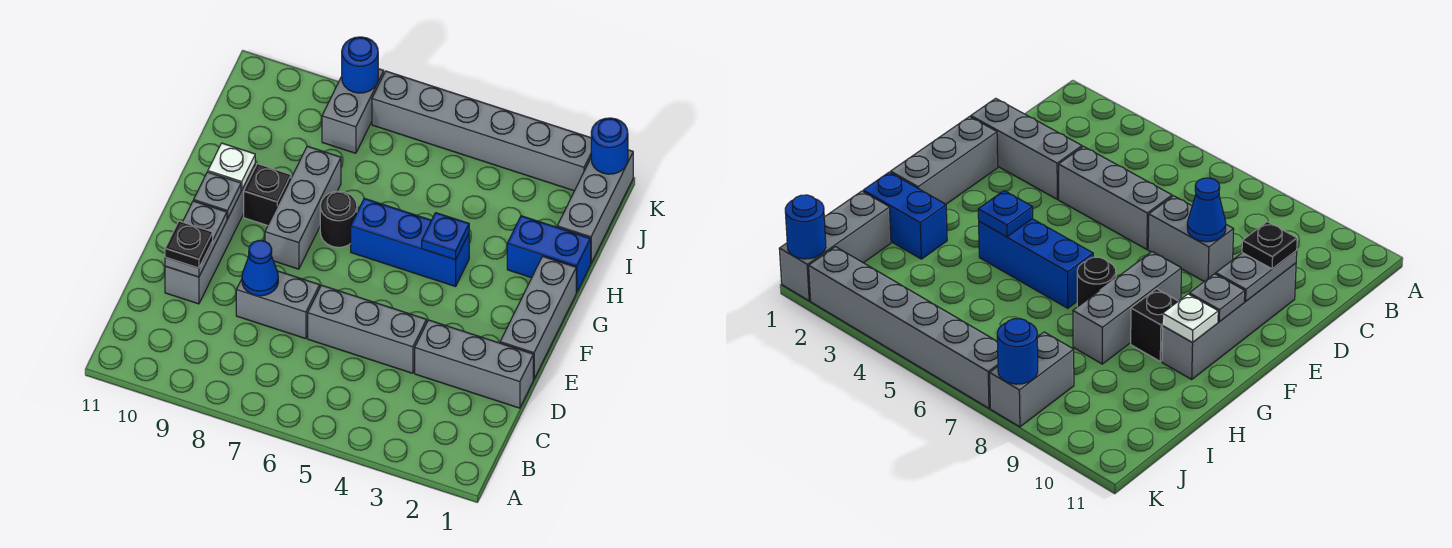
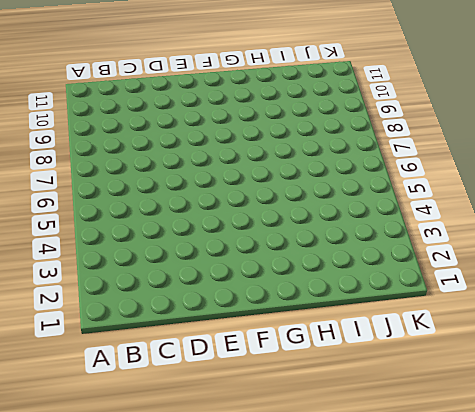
none -> grey 1x3 brick [415,320,533,408]
none -> grey 1x3 brick [308,285,427,373]
none -> grey 1x2 brick [236,271,320,339]

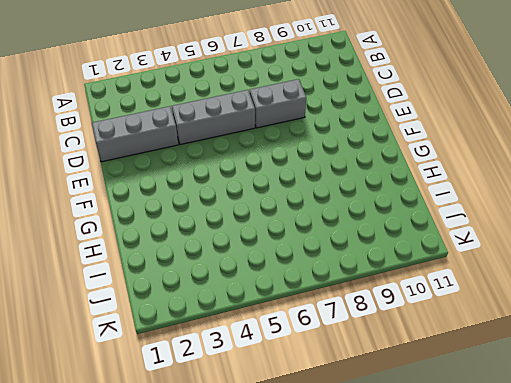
none -> grey 1x4 brick [165,165,255,304]
none -> grey 1x3 brick [500,256,576,379]
none -> grey 1x3 brick [265,146,341,269]

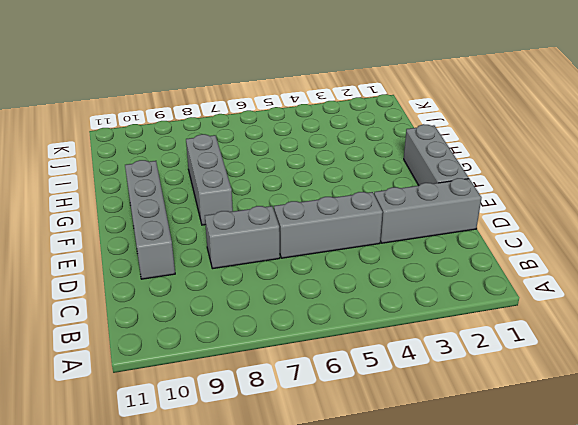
none -> blue 1x3 brick [351,198,469,286]
none -> black 1x1 round brick [320,191,357,247]
none -> black 1x1 brick [244,164,291,226]

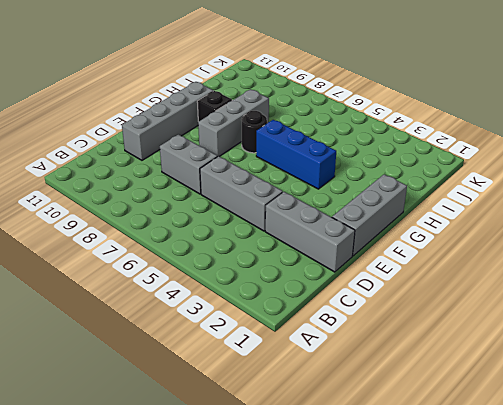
none -> blue 1x2 brick [507,216,591,292]
none -> grey 1x3 brick [557,150,633,263]
none -> grey 1x2 brick [322,69,384,153]

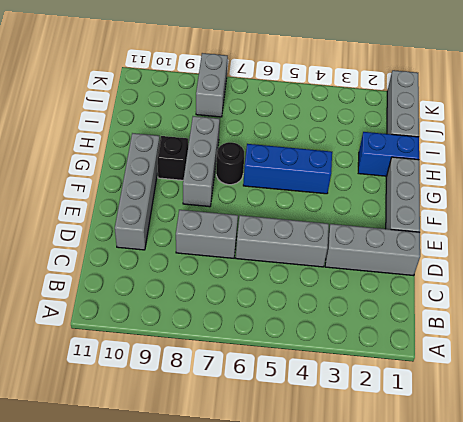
none -> grey 1x6 brick [372,71,591,191]
none -> blue 1x1 cone [242,240,278,296]
none -> grey 1x2 plate [165,201,227,277]

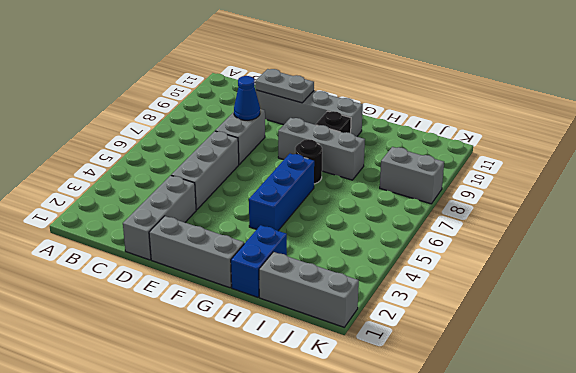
none -> grey 1x6 brick [372,71,591,191]
none -> grey 1x1 plate [194,172,241,219]
none -> blue 1x1 plate [422,213,469,260]

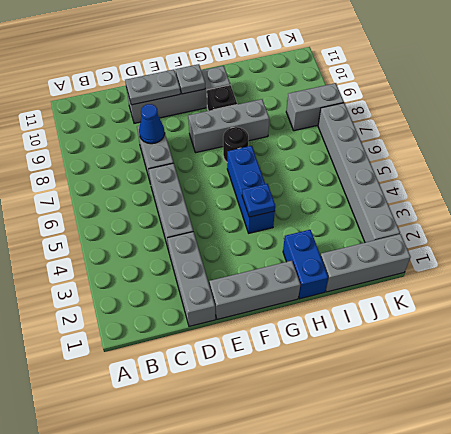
none -> white 1x1 plate [208,143,255,190]
none -> blue 1x1 round brick [591,118,628,174]
none -> blue 1x1 round brick [342,37,378,93]

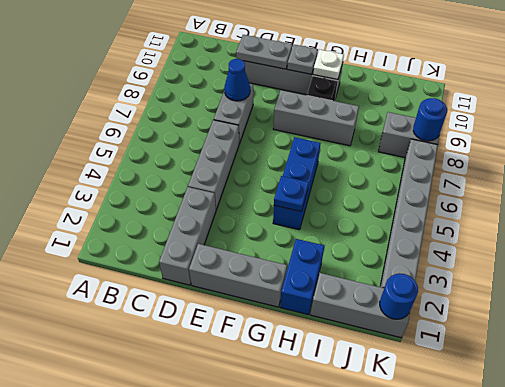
none -> black 1x1 round brick [320,191,357,247]
none -> black 1x1 plate [165,221,213,268]

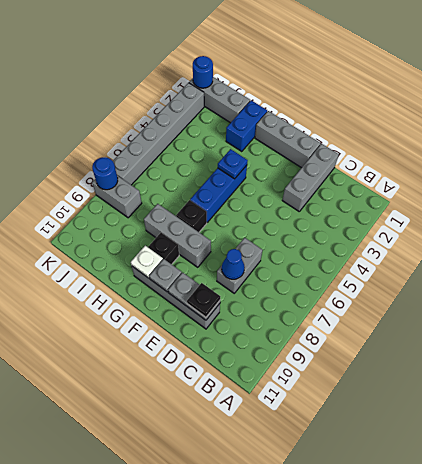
black 1x1 brick [176,200,207,232] -> black 1x1 round brick [320,191,357,247]
none -> grey 1x3 brick [308,285,427,373]

